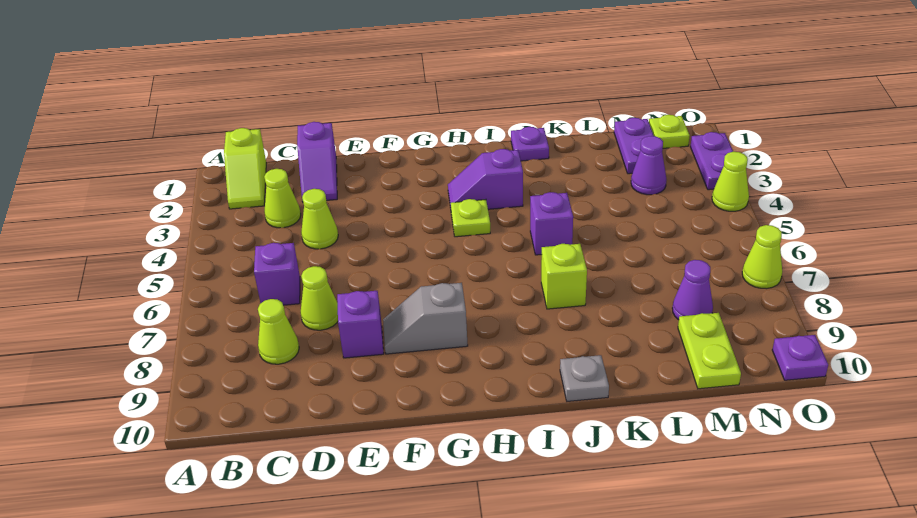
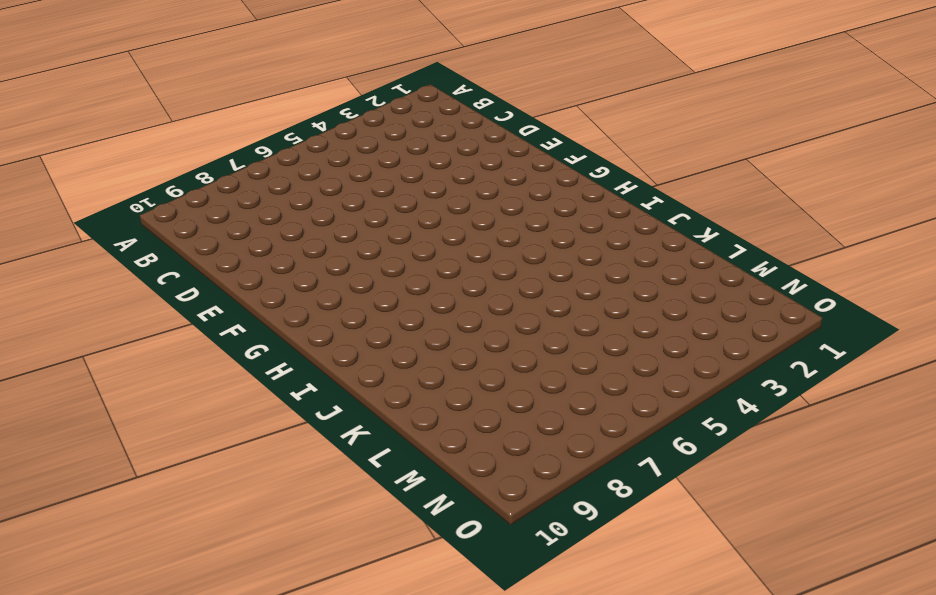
none -> lime 1x2 slope [224,128,266,209]
none -> lime 1x1 cone [264,169,301,228]
none -> purple 1x1 brick [254,243,300,305]

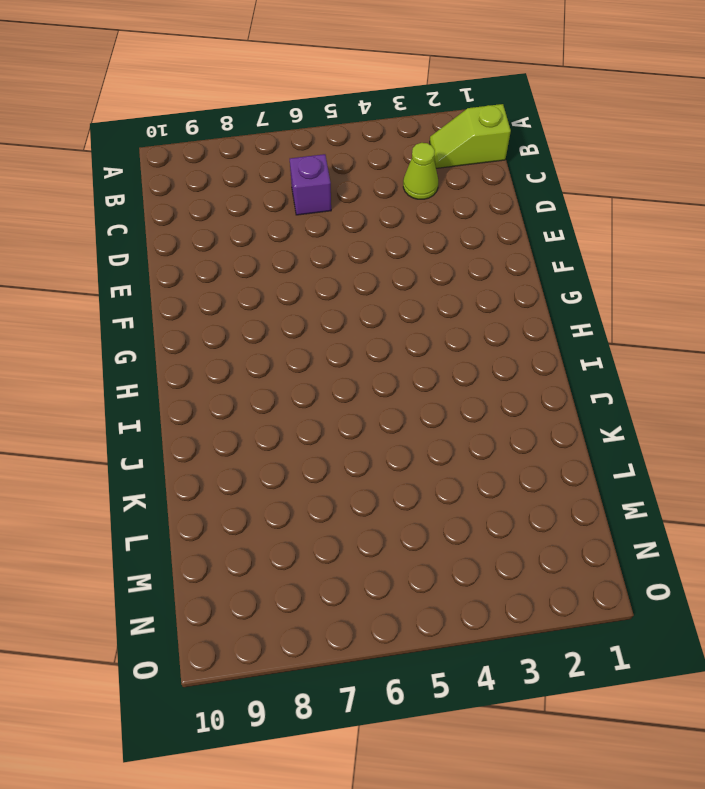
none -> lime 1x1 cone [258,299,299,364]
none -> purple 1x2 slope [297,122,337,202]
none -> lime 1x1 cone [301,189,338,249]

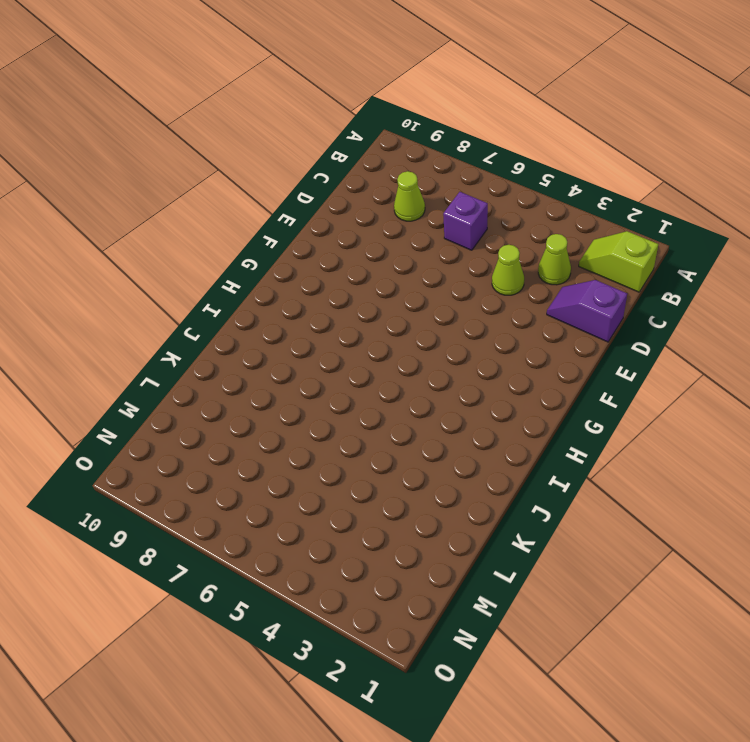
none -> lime 1x1 cone [301,266,338,330]
none -> purple 1x1 brick [337,291,384,358]
none -> grey 1x2 slope [383,283,468,354]

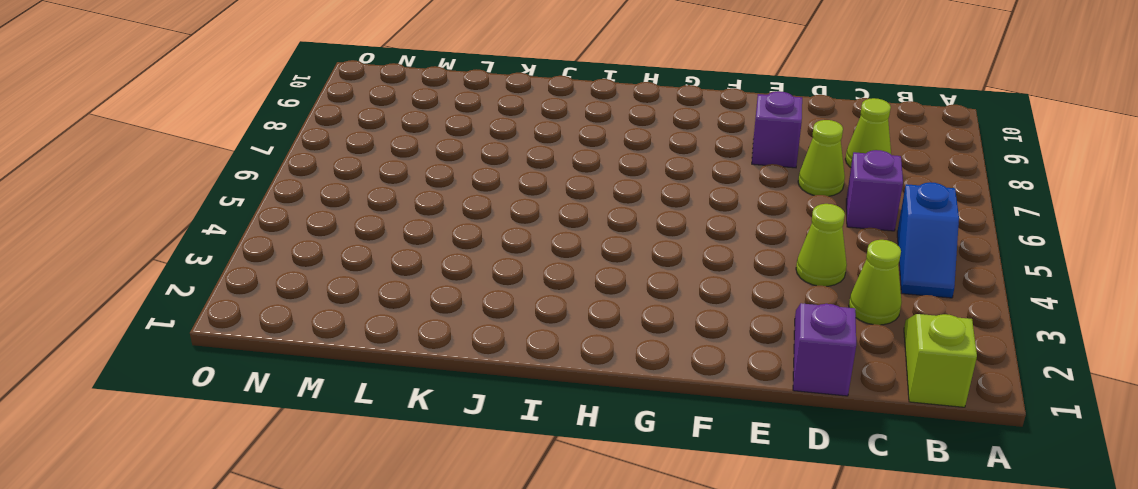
blue 1x2 slope [897,182,959,298] -> none
none -> grey 1x2 slope [383,283,468,354]
none -> purple 1x2 slope [448,149,523,209]
none -> lime 1x1 plate [451,199,490,237]

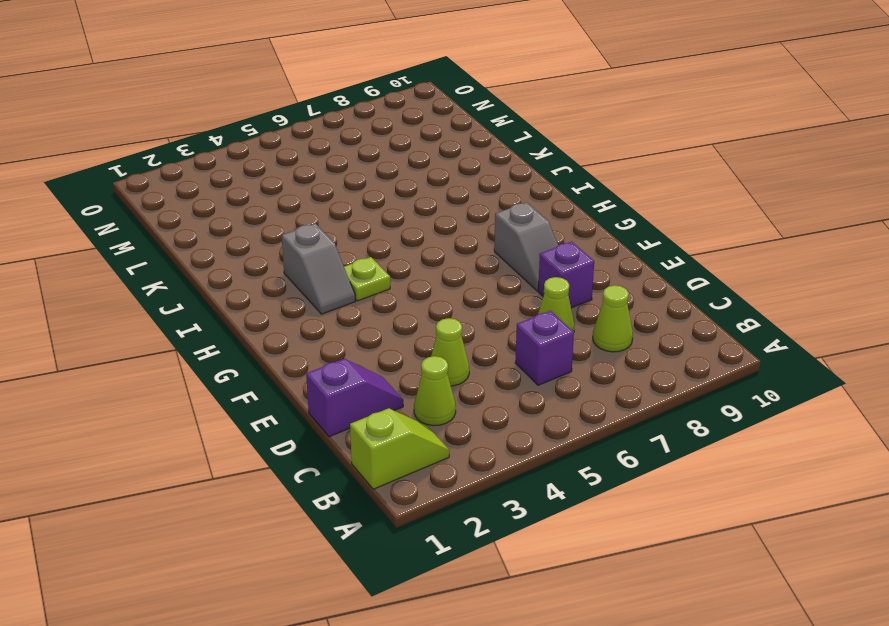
grey 1x2 slope [282,223,355,314] -> purple 1x2 slope [448,149,523,209]
none -> purple 1x1 plate [511,127,549,161]
none -> purple 1x1 brick [530,192,573,255]
none -> lime 1x1 brick [541,244,587,309]

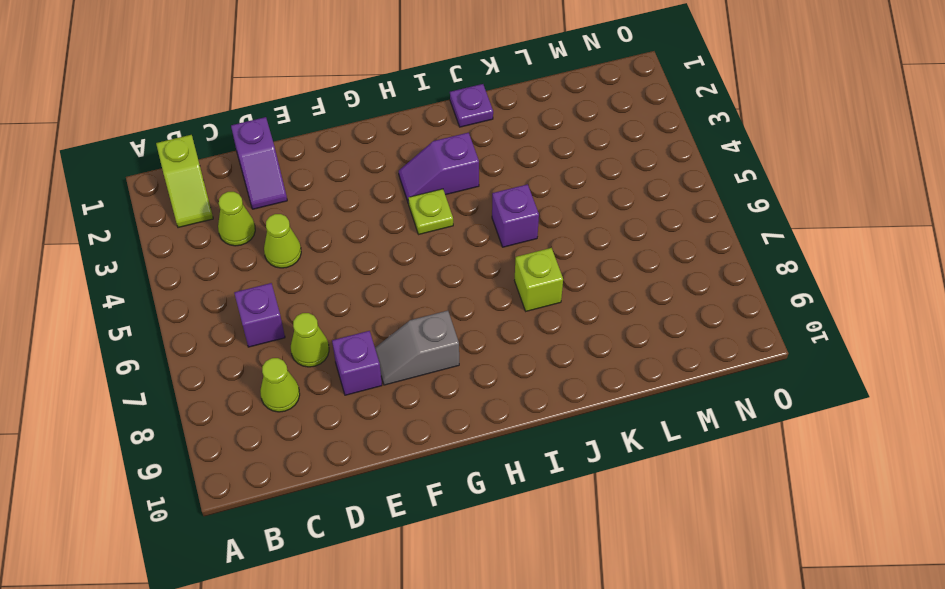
none -> grey 1x1 plate [560,355,609,401]
none -> purple 1x2 plate [614,118,654,174]
none -> purple 1x1 cone [631,136,666,195]

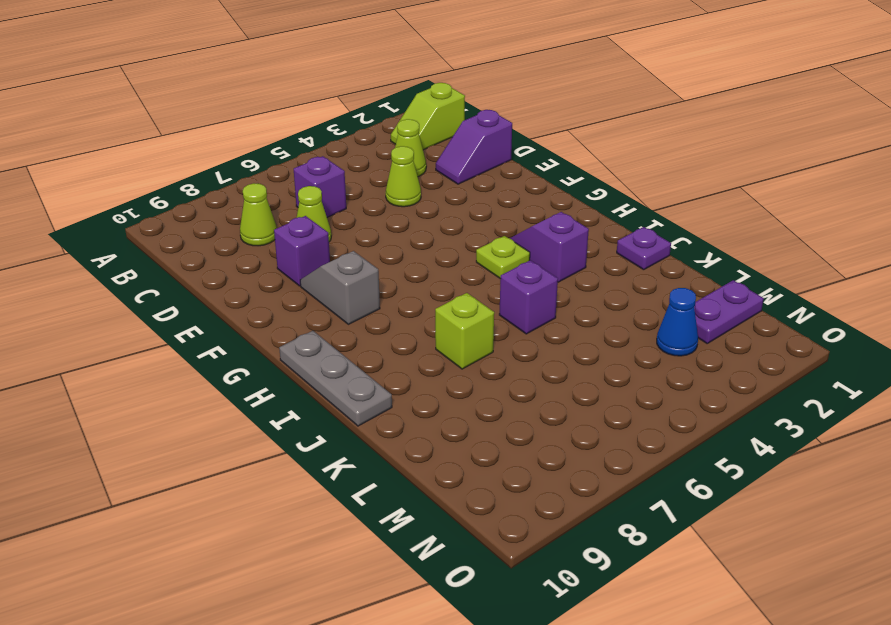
grey 1x3 plate [279,331,392,426] -> grey 1x1 plate [560,355,609,401]
blue 1x1 cone [657,288,698,356] -> purple 1x1 cone [631,136,666,195]
none -> purple 1x1 cone [672,260,713,320]
none -> lime 1x2 plate [678,313,741,389]
none -> lime 1x1 plate [649,115,690,148]

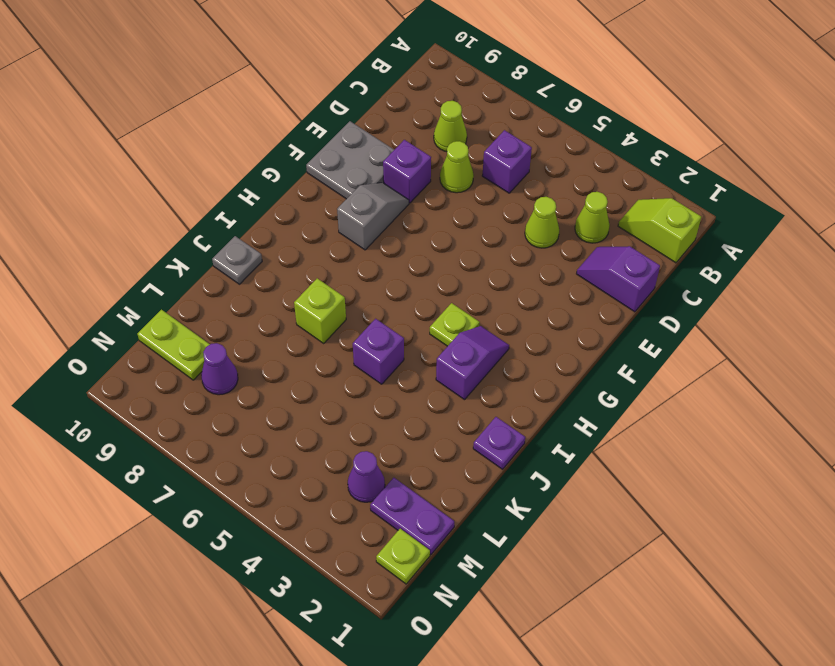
grey 2x2 plate [306,121,394,199] -> none
none -> purple 1x2 plate [690,132,733,190]
none -> lime 1x1 cone [712,152,749,211]
none -> lime 1x1 cone [742,225,782,289]

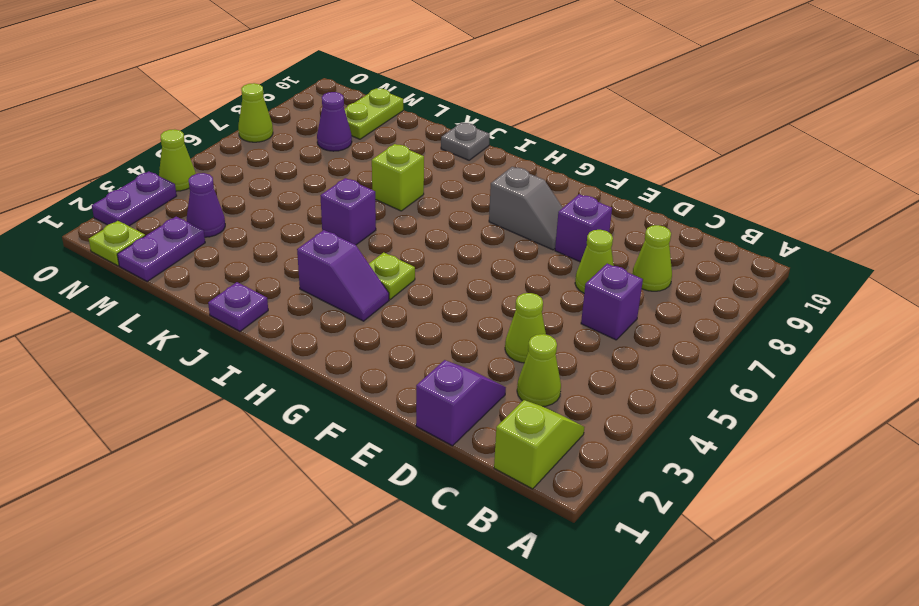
none -> purple 1x1 plate [772,335,828,380]

